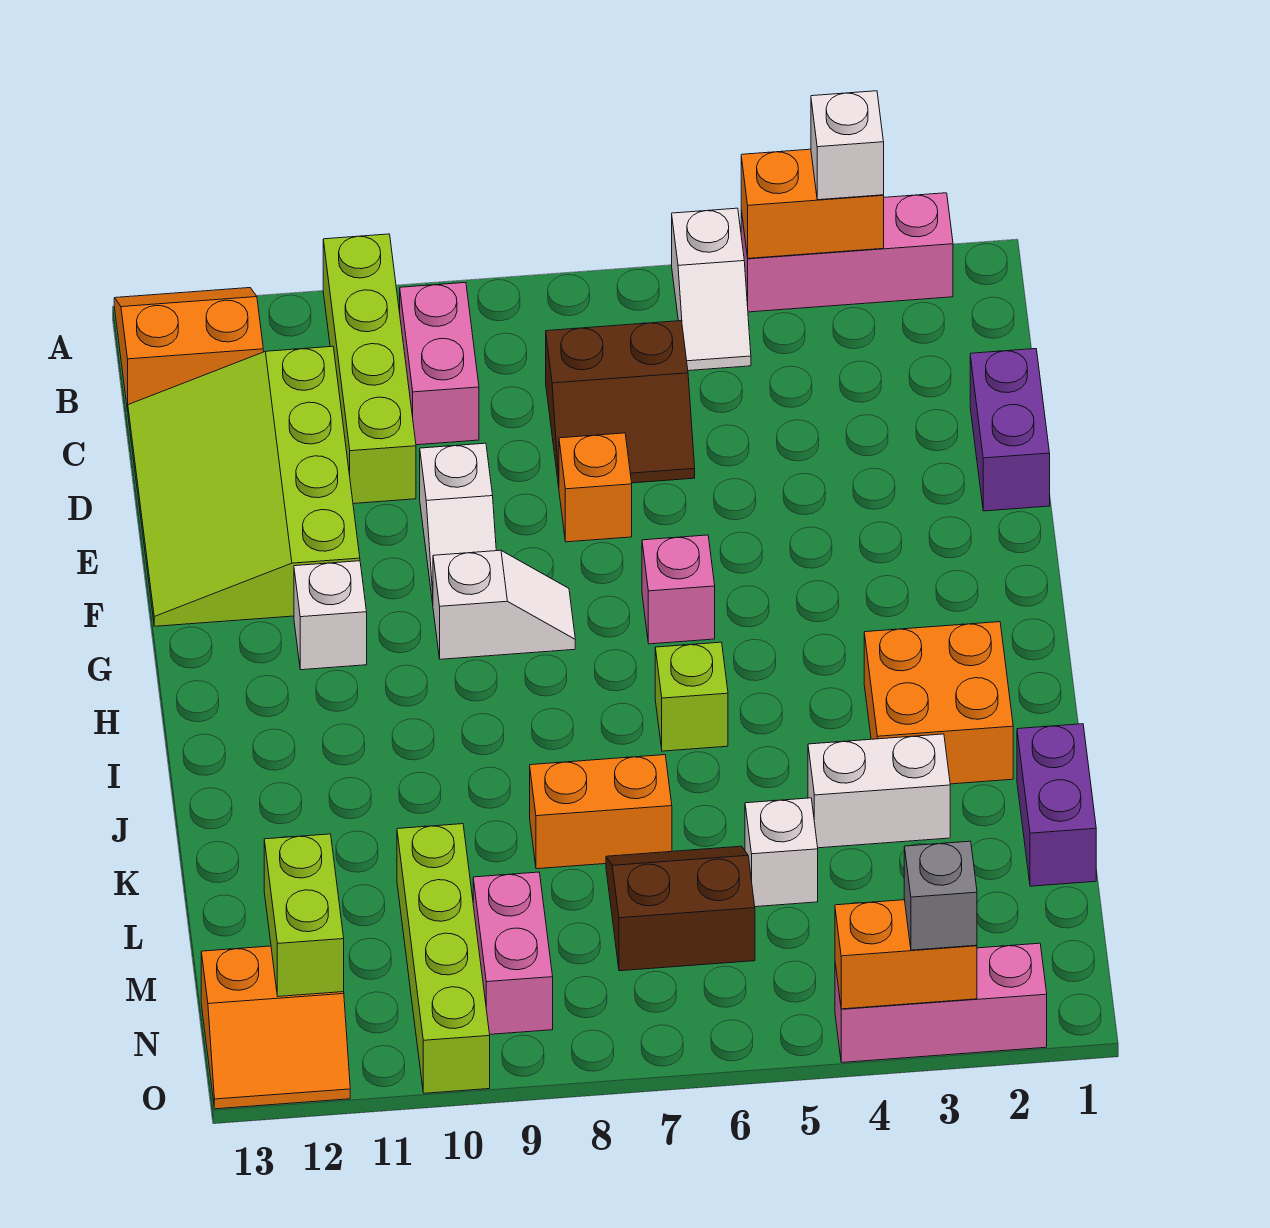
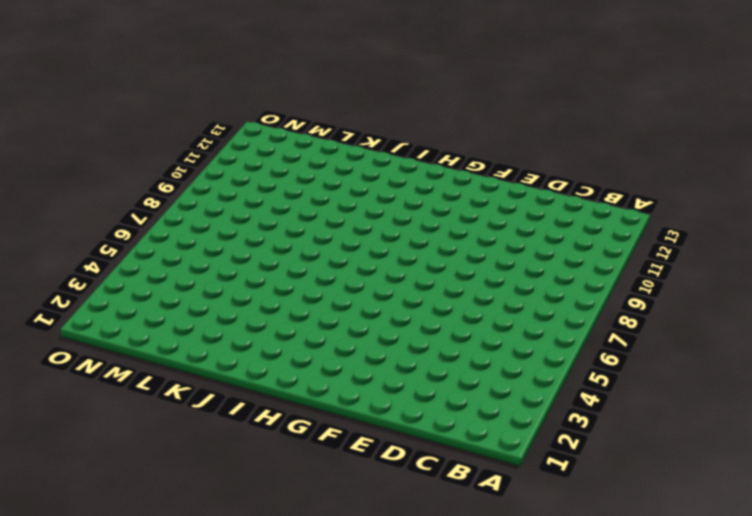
none -> pink 1x3 brick [741,193,953,312]
none -> white 1x2 slope [672,208,751,371]
none -> lime 1x4 brick [323,234,416,504]

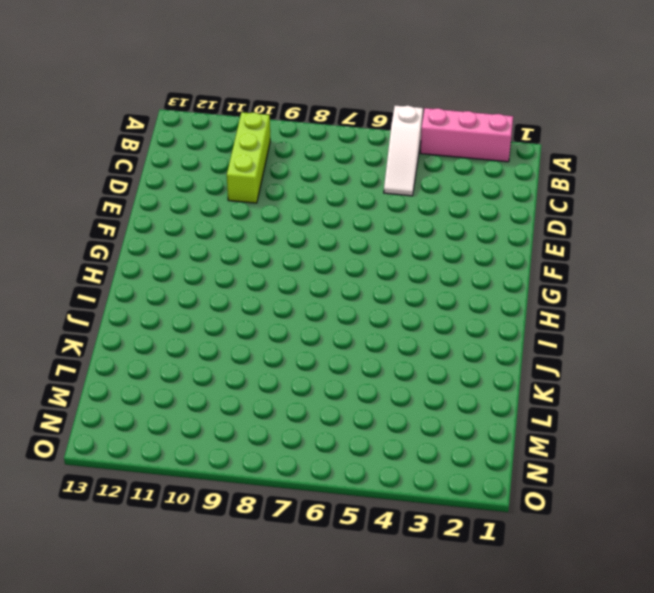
white 1x3 slope [384,106,423,196] -> white 1x2 slope [672,208,751,371]
lime 1x3 brick [227,112,270,203] -> lime 1x4 brick [323,234,416,504]
none -> orange 2x2 slope [114,288,263,411]
none -> pink 1x2 brick [400,283,479,445]
none -> brown 2x2 slope [546,321,695,486]

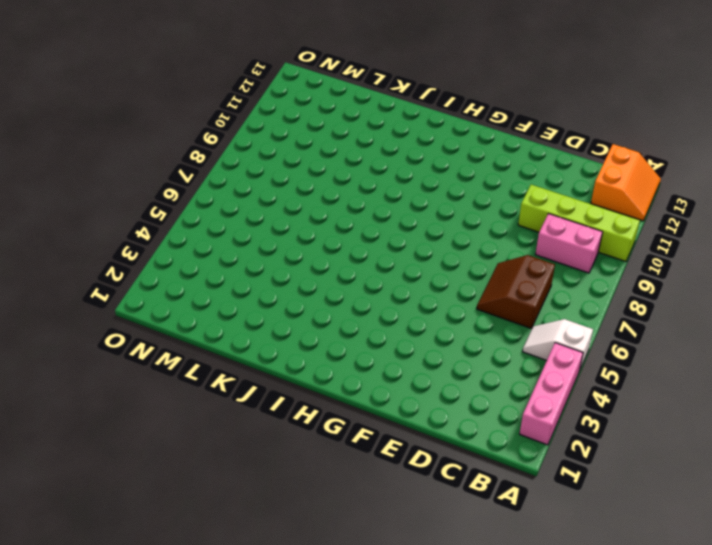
none -> lime 3x4 slope [128,346,360,626]
none -> purple 1x2 brick [970,349,1050,511]
none -> orange 1x1 brick [559,433,632,542]

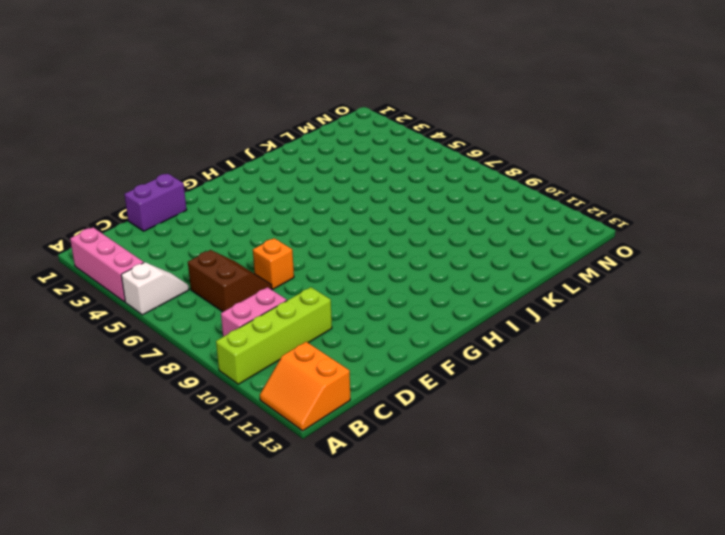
none -> lime 3x4 slope [128,346,360,626]
none -> white 1x2 slope [420,443,496,603]
none -> pink 1x1 brick [642,535,715,644]

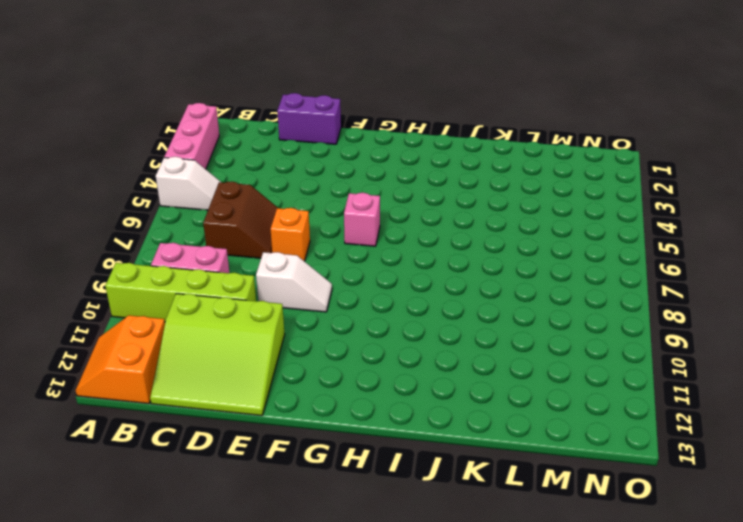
lime 3x3 slope [150,294,285,416] -> lime 3x4 slope [128,346,360,626]
none -> white 1x2 slope [433,550,575,659]
none -> white 1x1 brick [294,561,367,670]
none -> orange 2x2 brick [864,622,1013,784]

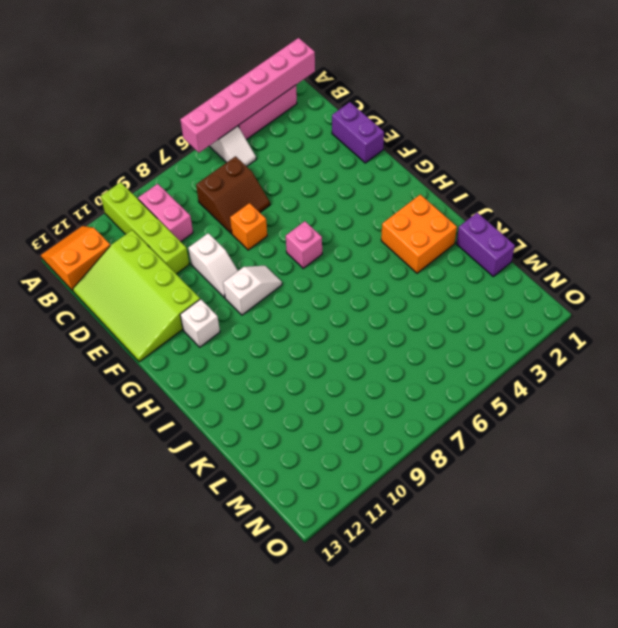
pink 1x6 brick [180,38,315,153] -> orange 1x2 brick [741,149,884,258]
none -> lime 1x1 brick [655,642,728,751]
none -> white 1x2 brick [808,734,950,848]
none -> orange 1x2 brick [530,755,672,869]

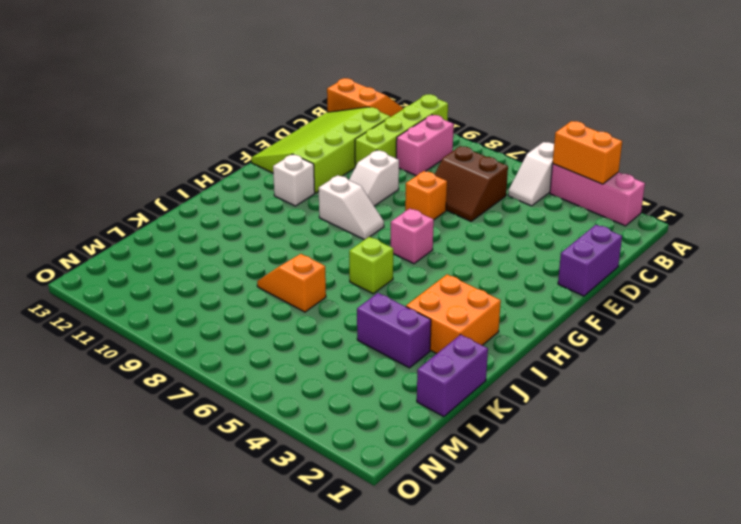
purple 1x2 brick [357,293,431,368] -> white 1x2 brick [808,734,950,848]
orange 1x2 slope [257,254,326,312] -> orange 1x2 brick [530,755,672,869]
none -> white 1x1 brick [745,798,818,907]
none -> brown 2x2 slope [606,846,755,971]
none -> lime 1x4 brick [397,824,490,1093]

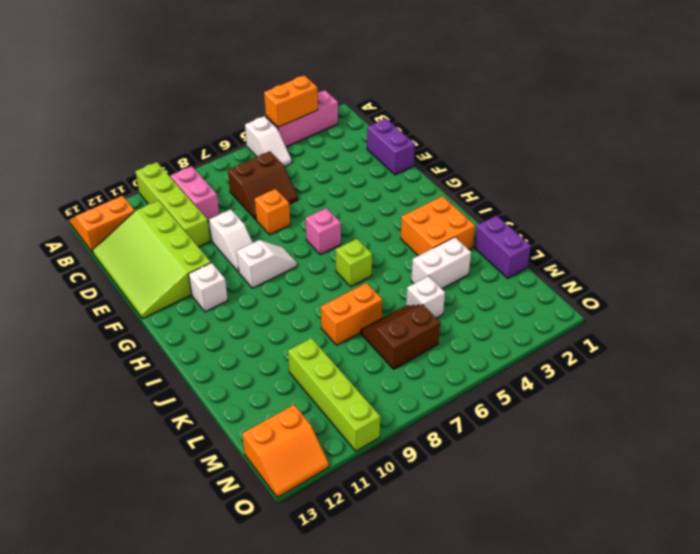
none -> pink 1x2 brick [473,872,553,1034]
none -> pink 1x3 brick [835,943,1047,1063]
none -> lime 1x2 brick [264,834,344,997]

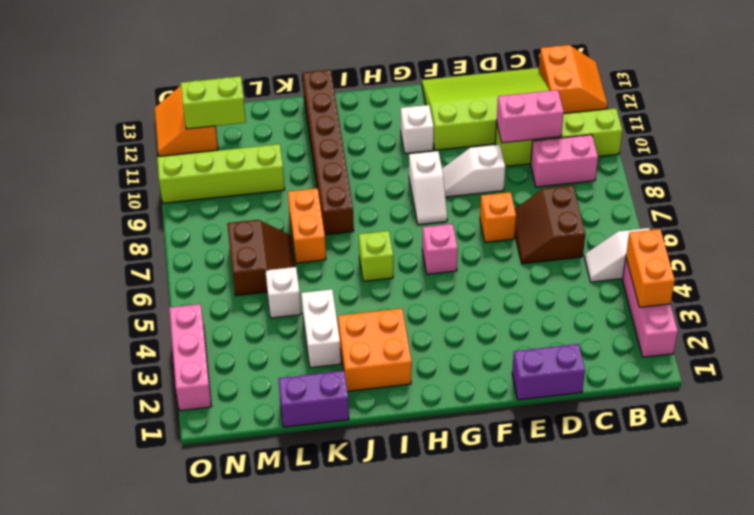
pink 1x2 brick [497,90,564,143] -> pink 1x2 brick moved to [473,872,553,1034]
brown 1x6 brick [303,70,354,235] -> none
none -> orange 1x2 brick [835,900,977,1009]
none -> white 1x1 brick [811,91,884,200]
none -> grey 1x1 brick [904,841,977,950]

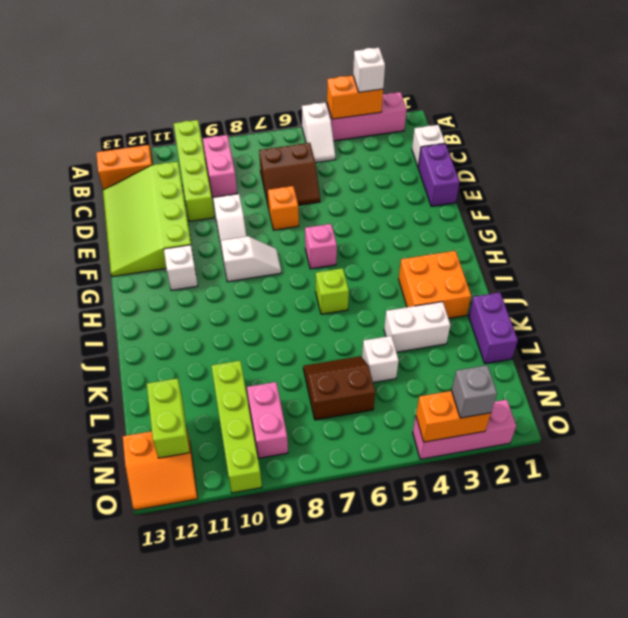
white 1x1 brick [412,125,445,167] -> none
none -> orange 1x2 brick [530,755,672,869]

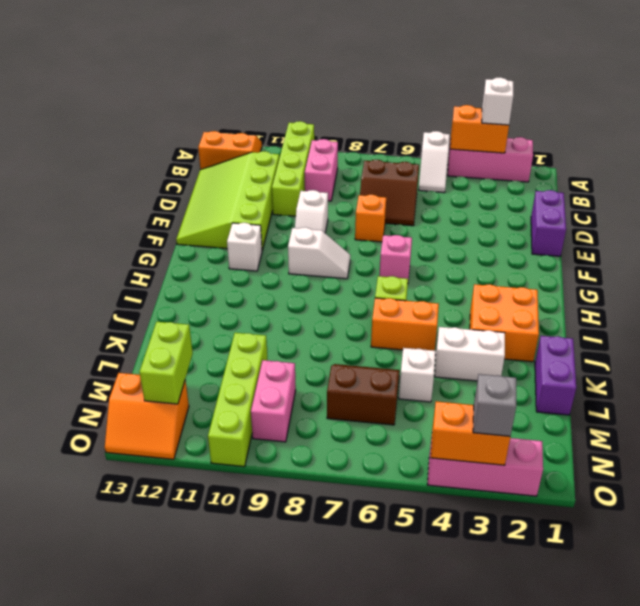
orange 1x2 brick [371,298,439,351] -> orange 1x2 brick moved to [530,755,672,869]

